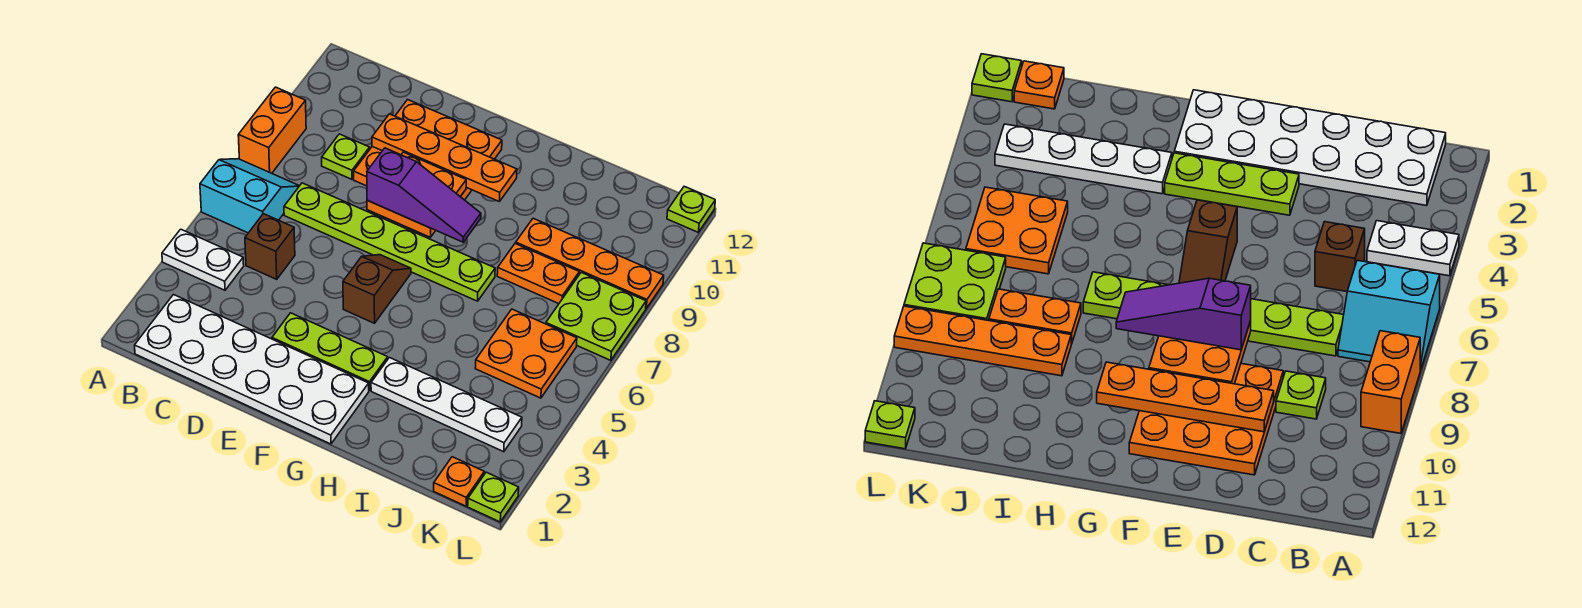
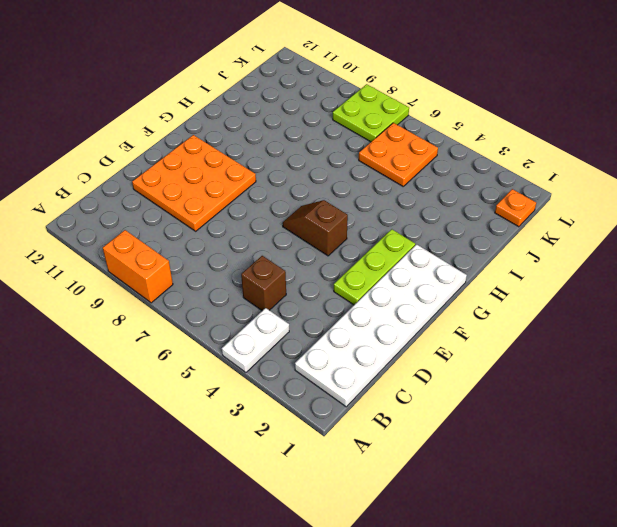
none -> cyan 2x2 slope [200,159,299,233]
none -> lime 1x6 plate [284,183,495,301]
none -> lime 1x1 plate [322,134,370,179]

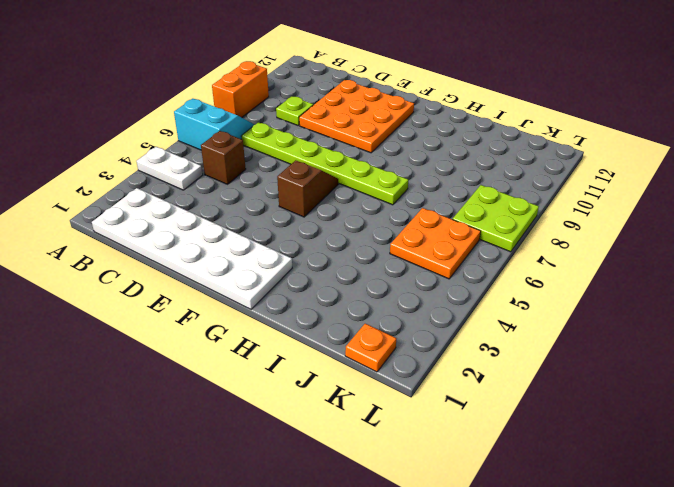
none -> lime 1x3 plate [272,313,388,391]
none -> white 1x4 plate [371,358,522,452]
none -> orange 1x2 plate [497,243,579,304]

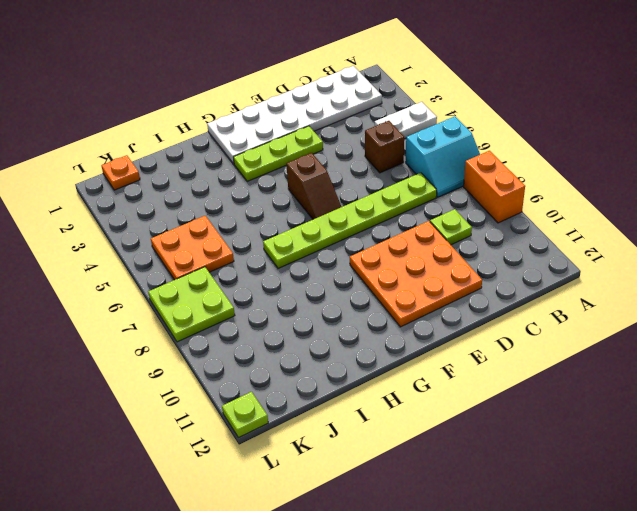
none -> white 1x4 plate [371,358,522,452]
none -> orange 1x2 plate [497,243,579,304]
none -> orange 1x4 plate [516,218,664,308]

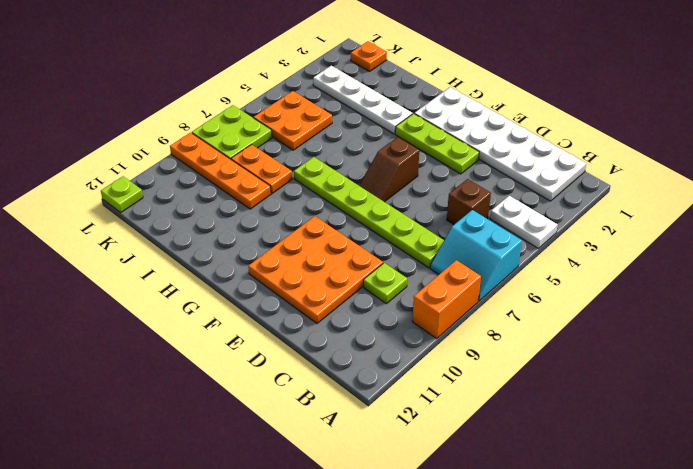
none -> lime 1x1 plate [468,472,519,522]
none -> orange 1x4 plate [372,114,517,202]
none -> orange 2x2 plate [367,152,466,237]

